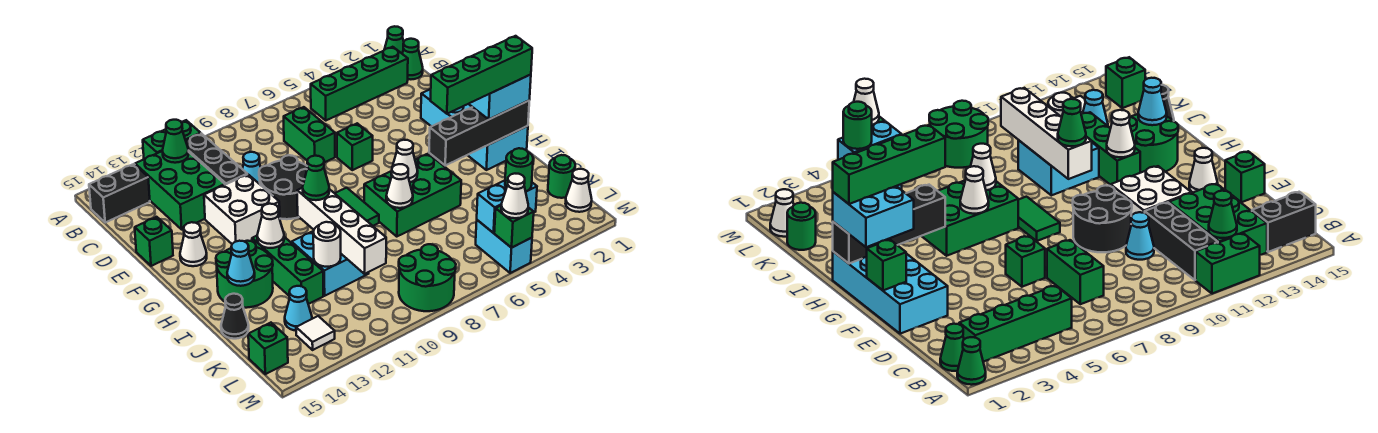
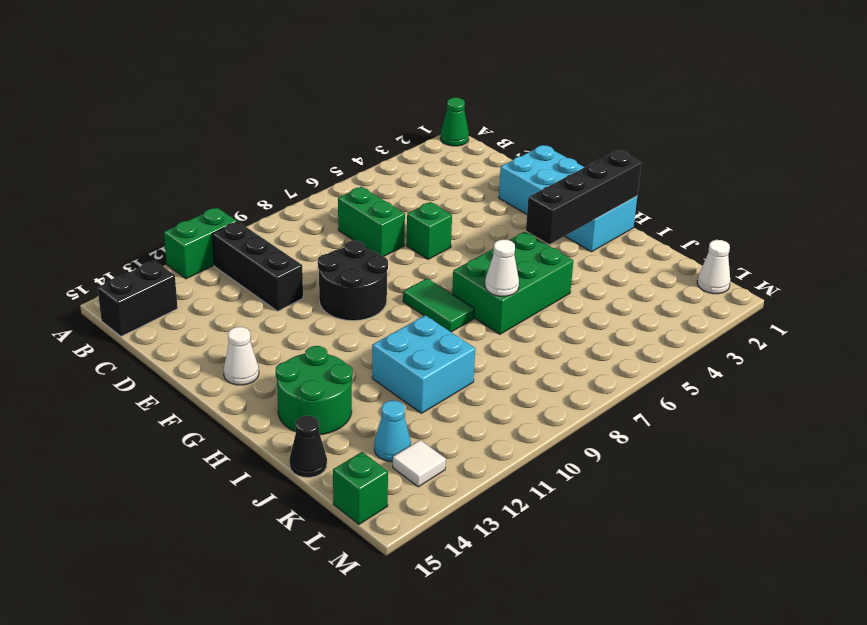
none -> green 1x1 cone [402,39,423,79]
none -> green 1x4 brick [311,47,408,120]
none -> green 2x3 brick [135,151,225,229]
none -> cyan 1x1 cone [242,152,261,184]

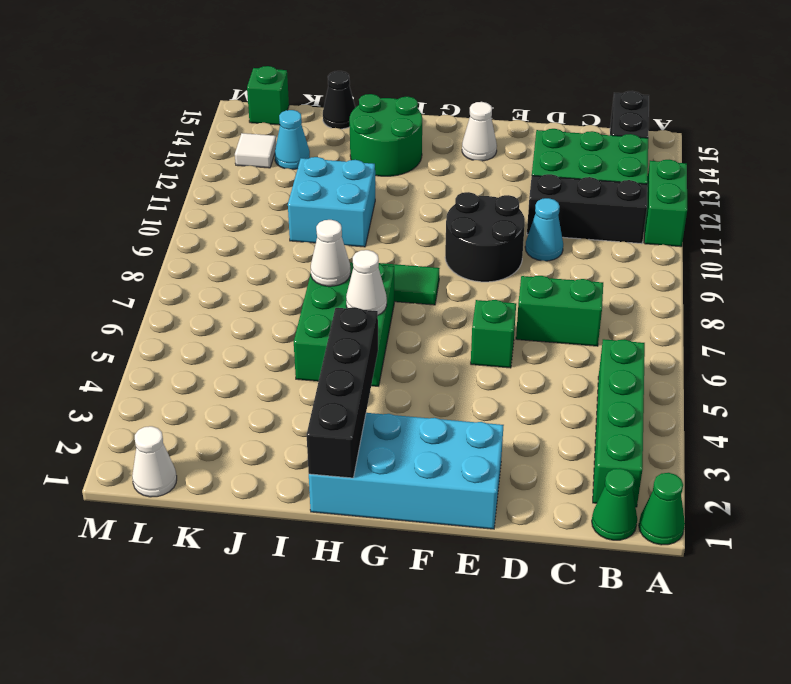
none -> white 2x2 brick [204,174,280,244]
none -> green 1x1 brick [135,217,173,266]
none -> green 1x3 brick [252,236,323,304]
none -> green 1x1 round brick [548,155,575,198]

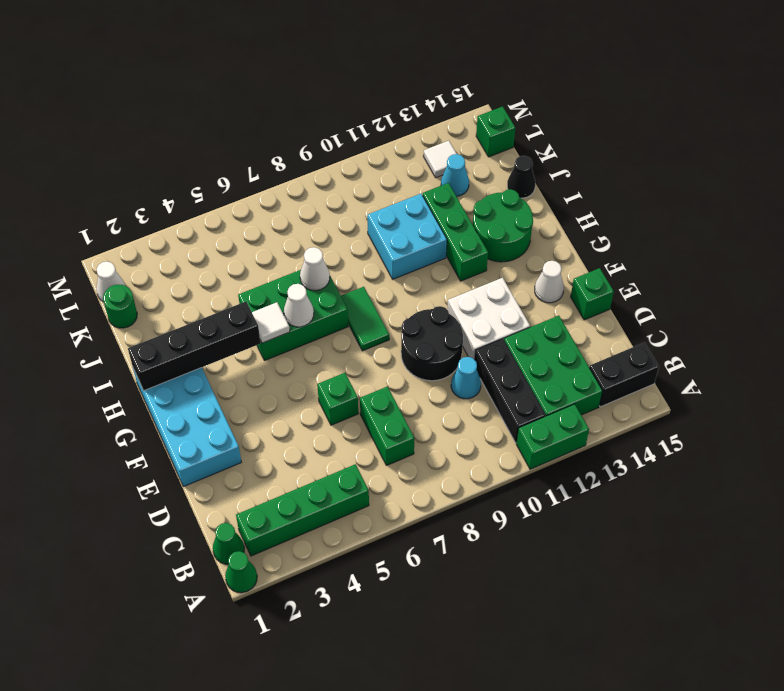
white 1x1 tile [252,302,290,343] -> none
none -> cyan 1x2 brick [476,220,532,273]
none -> green 2x2 round brick [399,244,456,311]
none -> green 1x1 cone [162,120,189,163]
none -> green 1x1 brick [867,240,906,290]

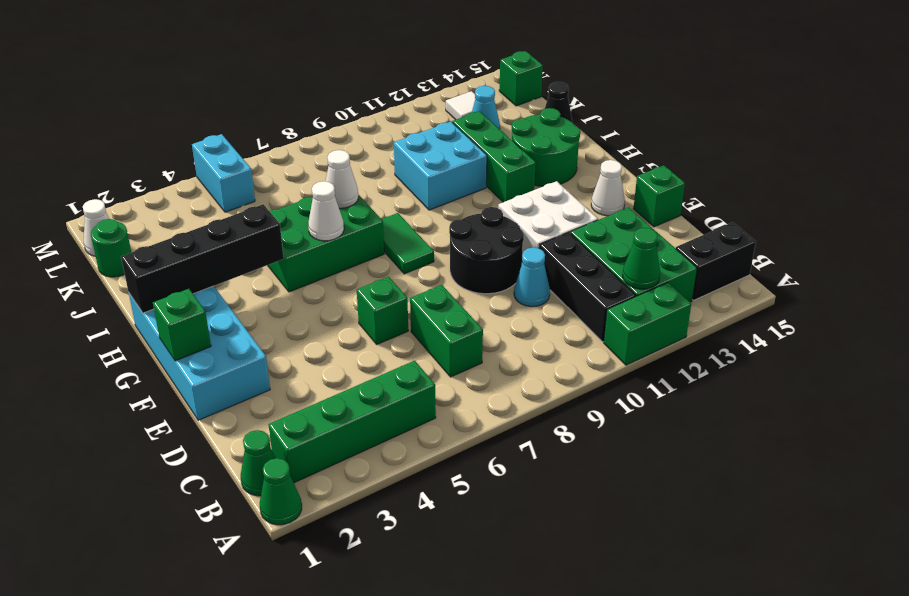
none -> green 2x2 round brick [399,244,456,311]
none -> white 1x4 brick [297,188,386,274]
none -> white 1x1 cone [257,204,284,248]
none -> cyan 1x1 cone [227,241,255,286]

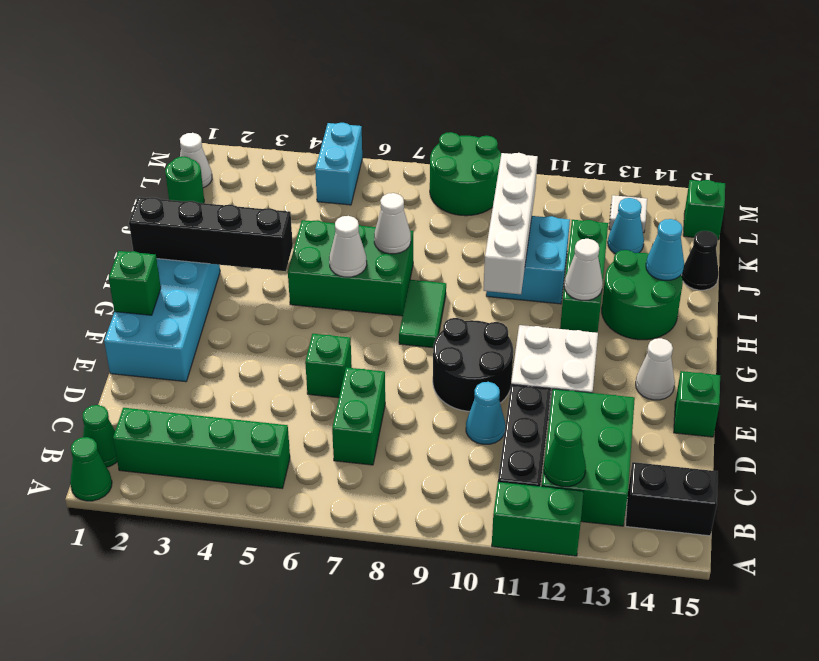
none -> white 1x1 round brick [313,222,341,267]
none -> cyan 1x2 brick [477,180,537,233]
none -> green 1x1 brick [494,206,534,248]
none -> cyan 2x2 brick [469,74,531,119]

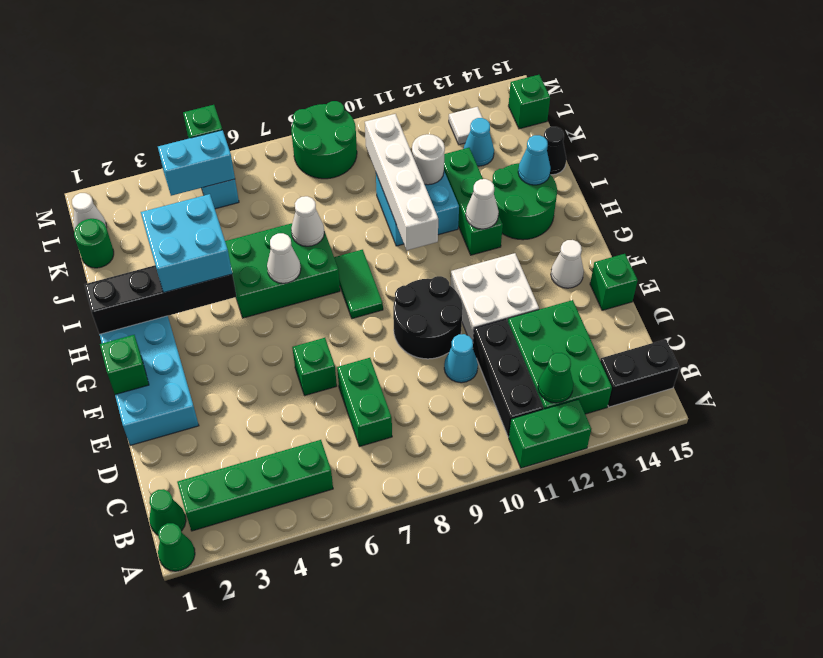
cyan 2x2 brick [141,194,232,293] -> cyan 2x2 brick moved to [469,74,531,119]
none -> green 1x1 cone [303,156,329,200]
none -> green 1x1 round brick [505,148,533,191]
none -> white 1x1 cone [501,174,528,218]
none -> green 1x4 brick [430,36,532,114]

